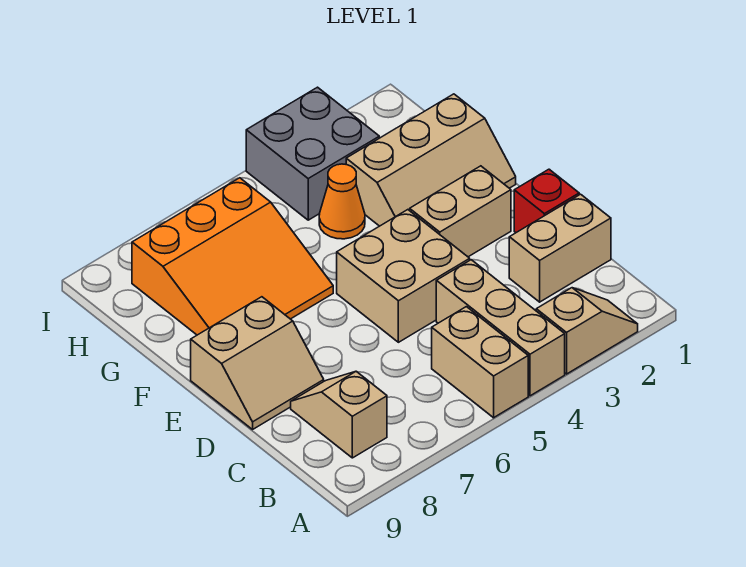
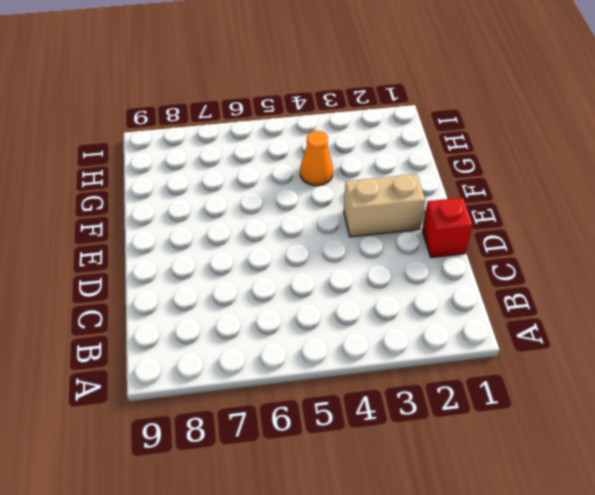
none -> tan 1x2 slope [536,288,638,374]
none -> tan 1x3 brick [436,260,565,396]
none -> tan 1x2 brick [432,307,528,418]

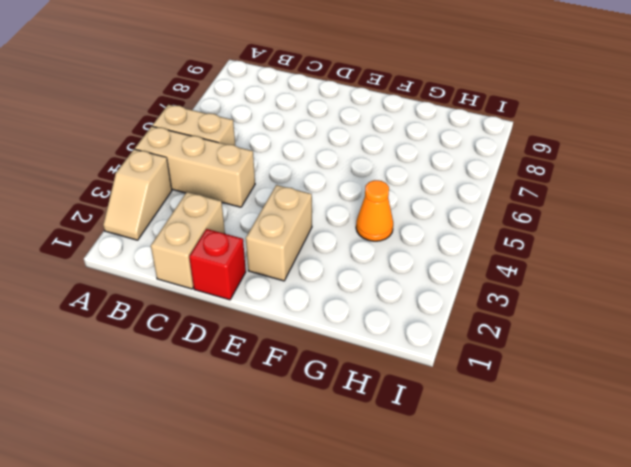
none -> tan 1x2 slope [291,371,387,458]
none -> tan 2x2 brick [337,210,470,342]
none -> tan 2x2 slope [191,297,324,429]

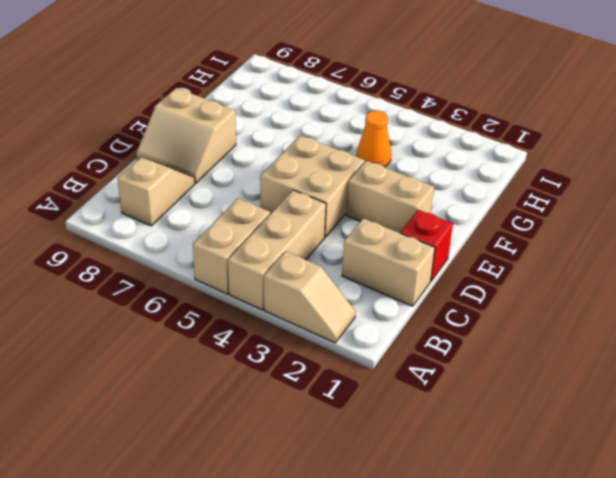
none -> tan 2x3 slope [346,94,516,226]
none -> orange 3x3 slope [132,178,333,335]
none -> grey 2x2 brick [246,87,379,220]

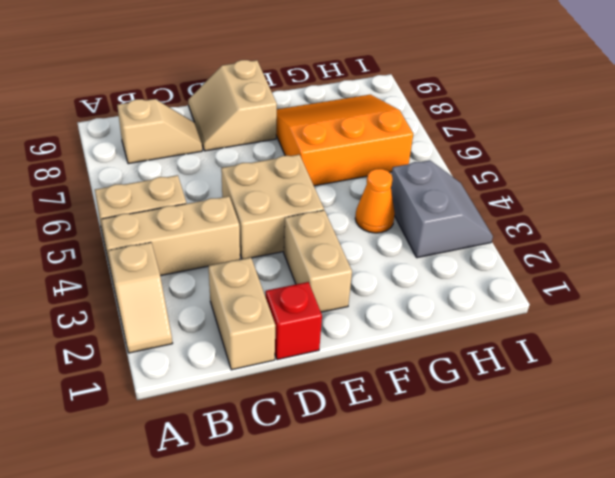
orange 3x3 slope [276,95,413,186] -> orange 3x3 slope turned to [132,178,333,335]
grey 2x2 slope [391,160,493,258] -> grey 2x2 brick [246,87,379,220]
none -> tan 2x3 slope [346,94,516,226]

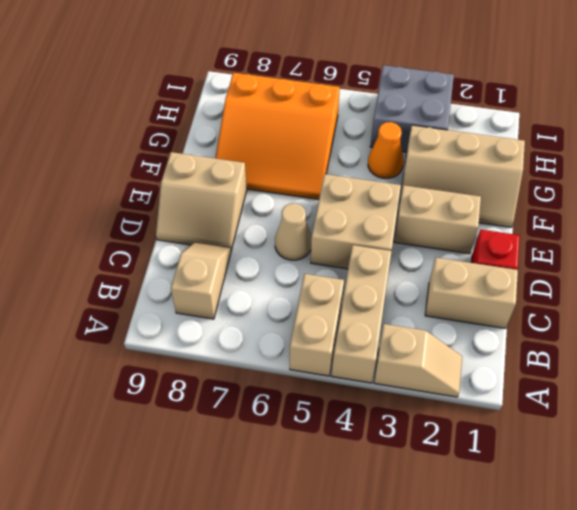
tan 1x1 cone [275,203,312,260] -> none

